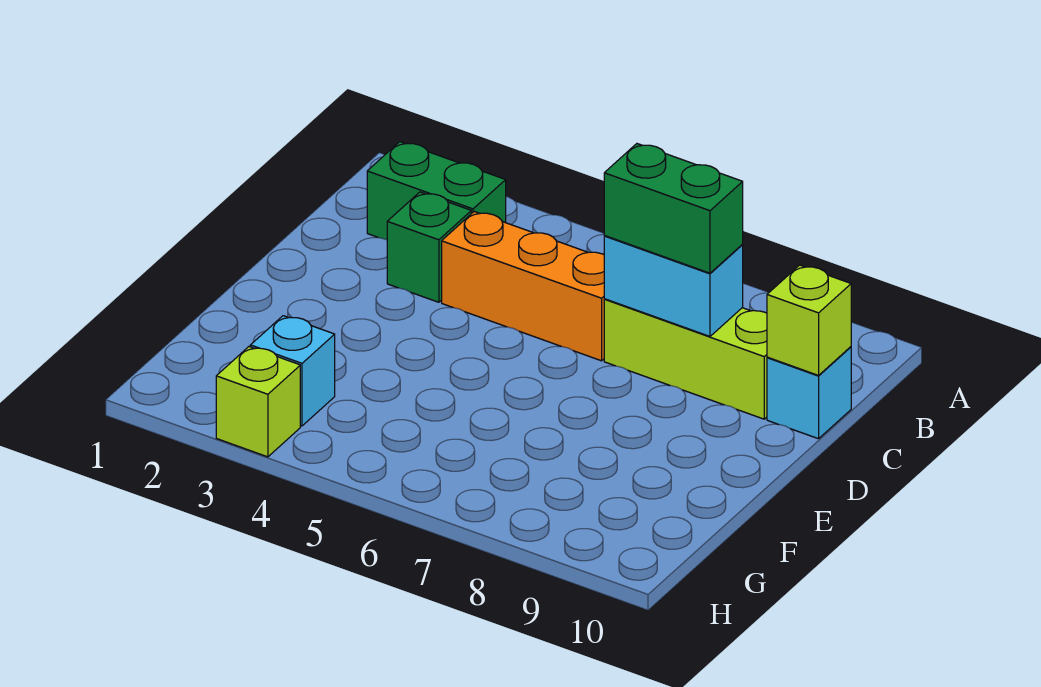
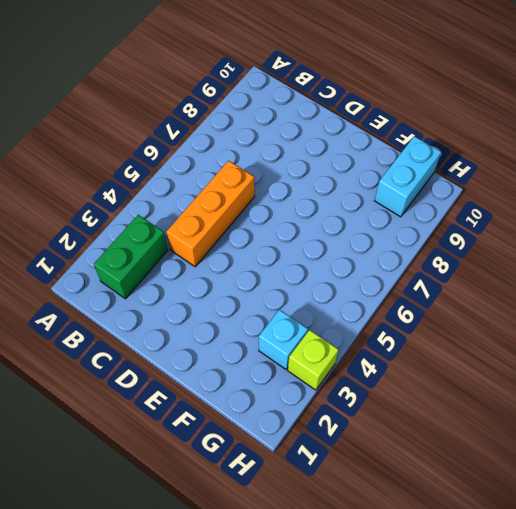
cyan 1x2 brick [374,136,441,217] -> cyan 1x2 brick moved to [604,236,743,336]
none -> green 1x1 brick [387,192,471,302]
none -> lime 1x3 brick [604,299,767,419]

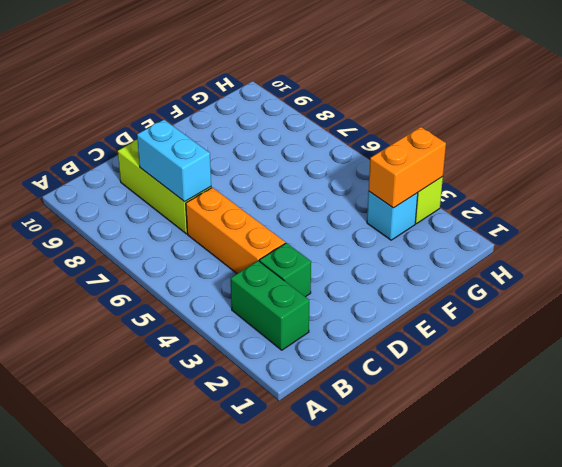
orange 1x2 brick [369,127,446,208] -> none
none -> cyan 1x1 brick [767,347,851,439]
none -> lime 1x1 brick [767,265,851,375]

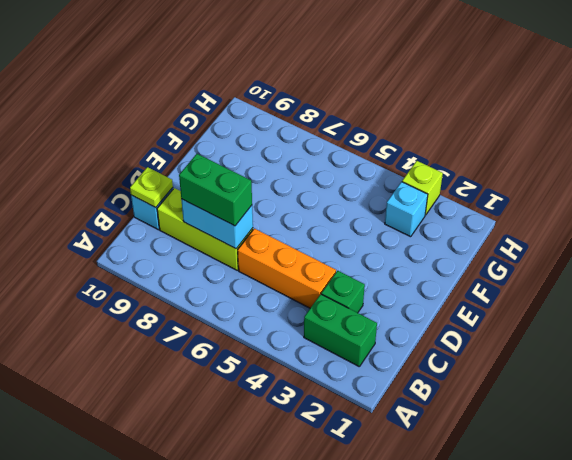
lime 1x1 plate [130,167,173,207] -> lime 1x1 brick [767,265,851,375]

